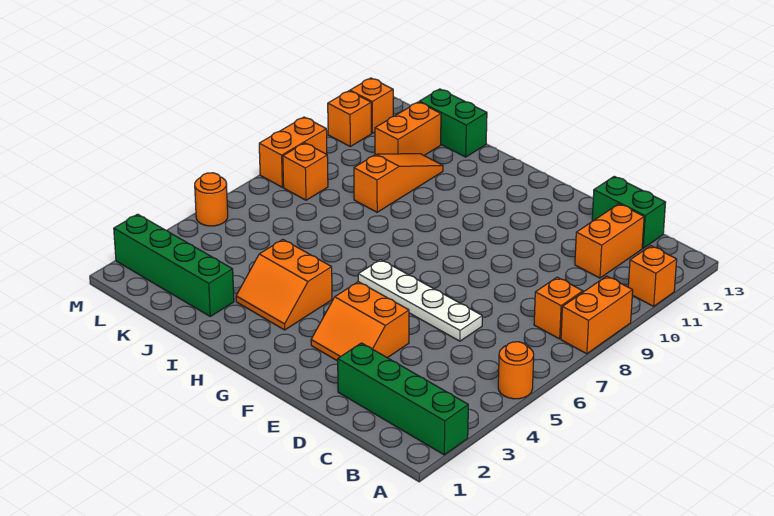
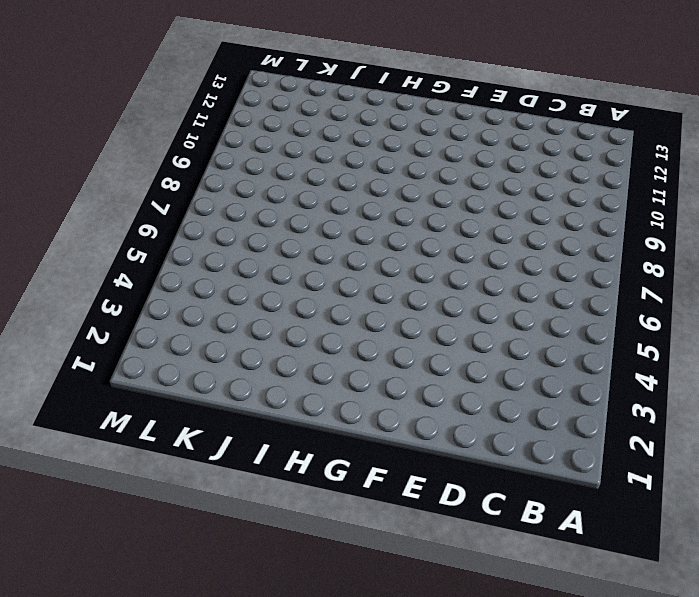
none -> green 1x4 brick [338,343,468,455]
none -> orange 1x1 round brick [498,342,534,399]
none -> orange 1x2 brick [561,276,633,354]

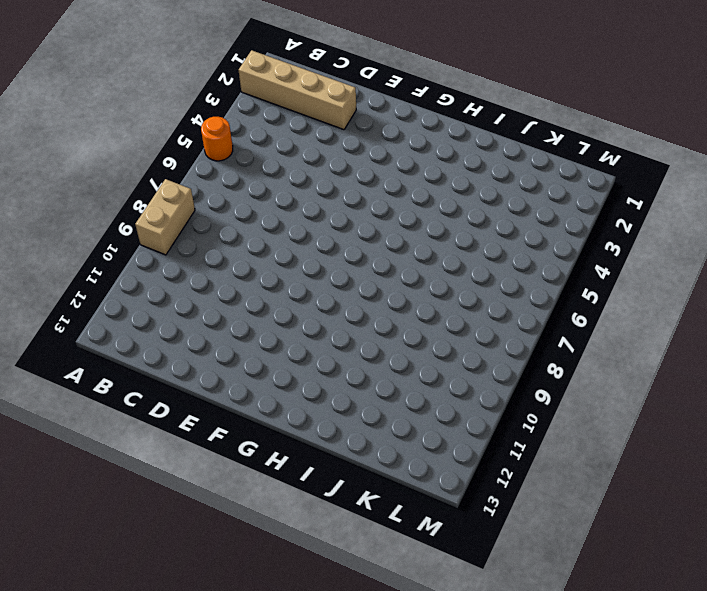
tan 1x4 brick [239,50,356,130] -> green 1x4 brick [338,343,468,455]
tan 1x2 brick [135,179,195,255] -> orange 1x2 brick [561,276,633,354]
none -> orange 1x1 brick [628,246,677,306]
none -> orange 1x1 brick [534,277,583,339]
none -> orange 1x2 brick [575,204,644,278]

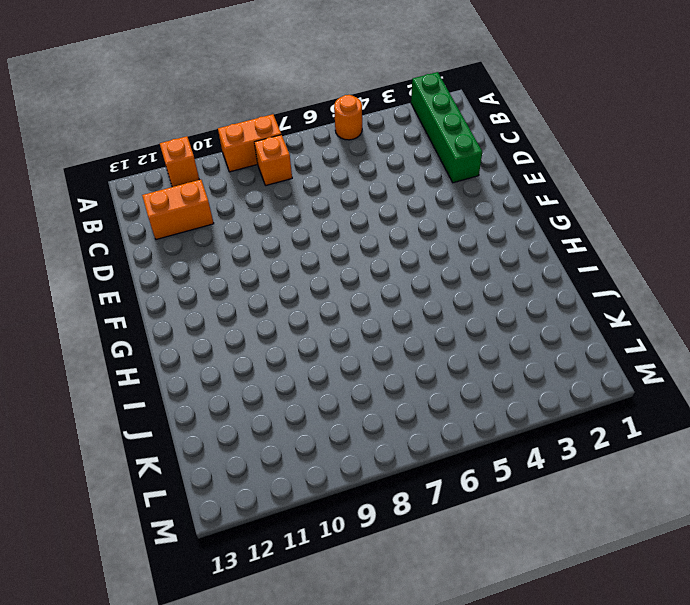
none -> green 1x2 brick [592,176,666,248]
none -> white 1x4 plate [358,260,482,341]
none -> orange 2x2 slope [311,282,409,361]

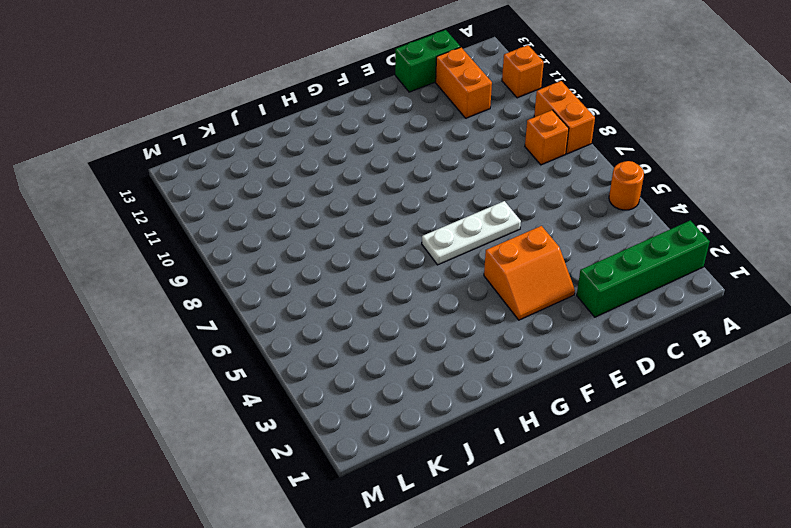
white 1x3 plate [422,201,521,265] -> white 1x4 plate [358,260,482,341]
none -> orange 2x2 slope [236,240,332,330]
none -> green 1x4 brick [114,214,234,316]
none -> orange 1x3 slope [354,154,443,212]

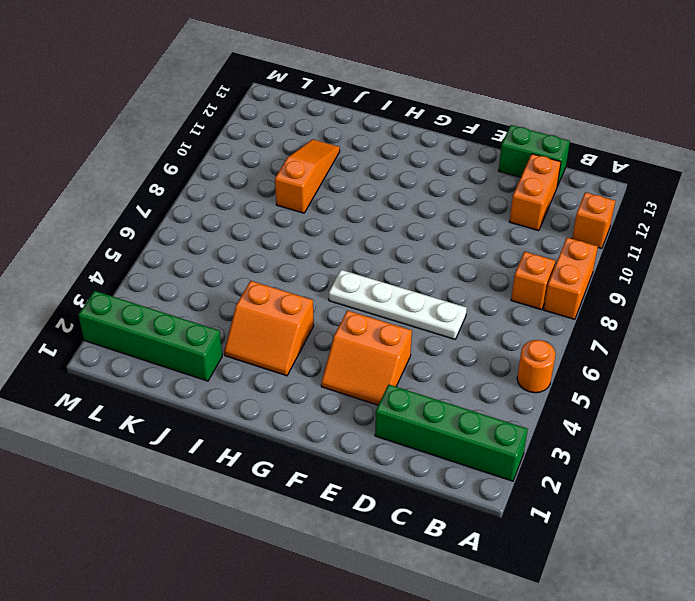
none -> green 1x2 brick [419,89,487,157]
none -> orange 1x2 brick [375,102,441,155]
none -> orange 1x1 brick [283,143,328,200]

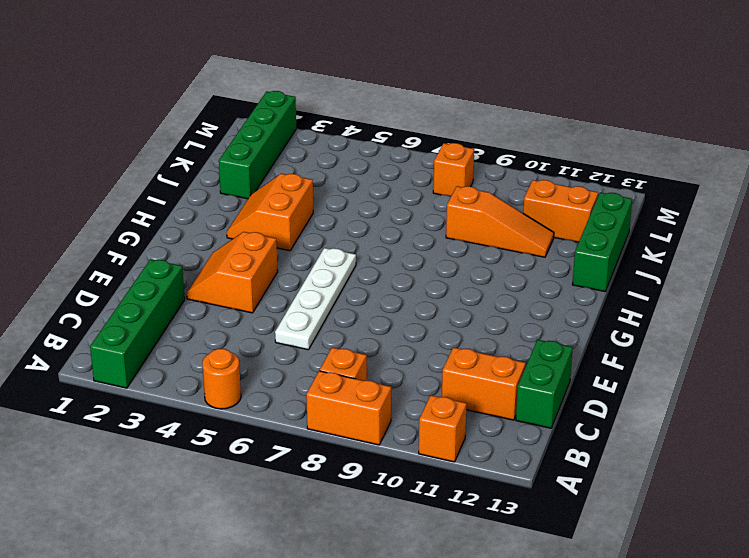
green 1x3 brick [572,193,632,291] -> green 1x2 brick [419,89,487,157]
none -> orange 1x1 round brick [195,173,228,226]
none -> orange 1x2 brick [259,117,327,187]
none -> orange 1x1 brick [328,91,371,146]

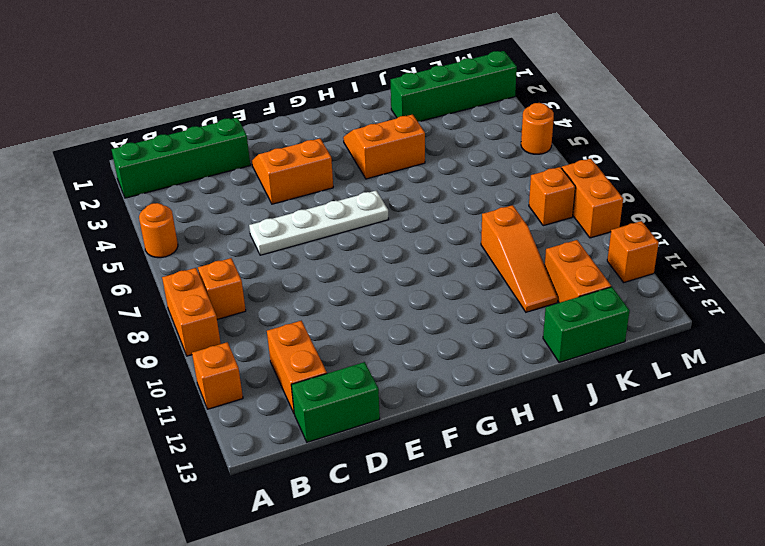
none -> orange 1x1 brick [350,78,393,133]

